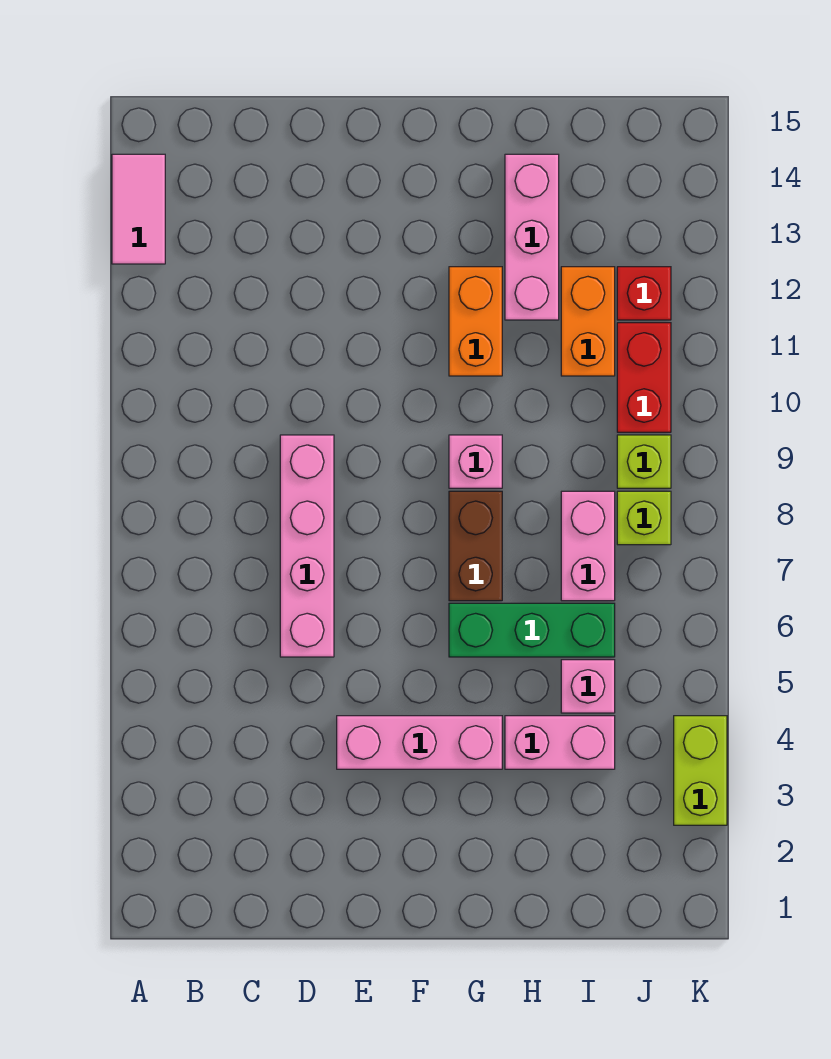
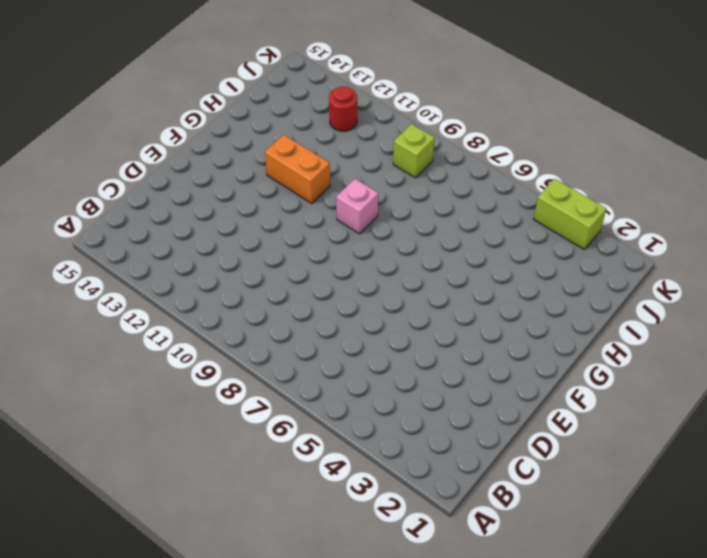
red 1x1 round brick [329,86,357,131] -> red 1x1 brick [617,267,671,320]
none -> pink 1x2 tile [112,154,165,264]
none -> pink 1x4 brick [280,435,334,657]
none -> pink 1x3 brick [337,716,502,769]

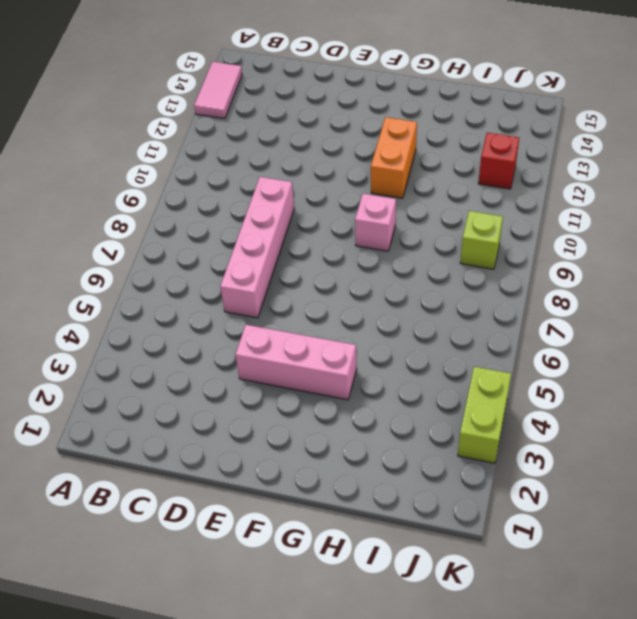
none -> green 1x3 brick [449,603,615,657]
none -> brown 1x2 brick [449,491,502,601]
none -> pink 1x2 brick [505,716,615,769]

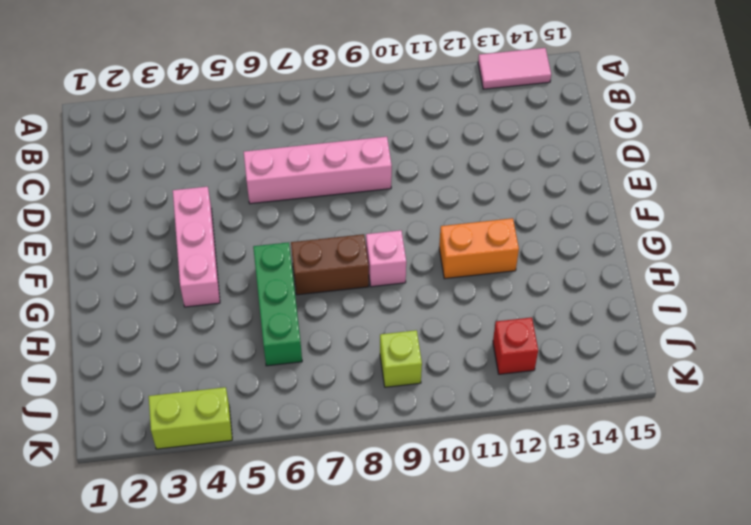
none -> pink 1x2 brick [505,716,615,769]
none -> pink 1x3 brick [505,154,559,320]
none -> pink 1x1 brick [561,660,615,713]

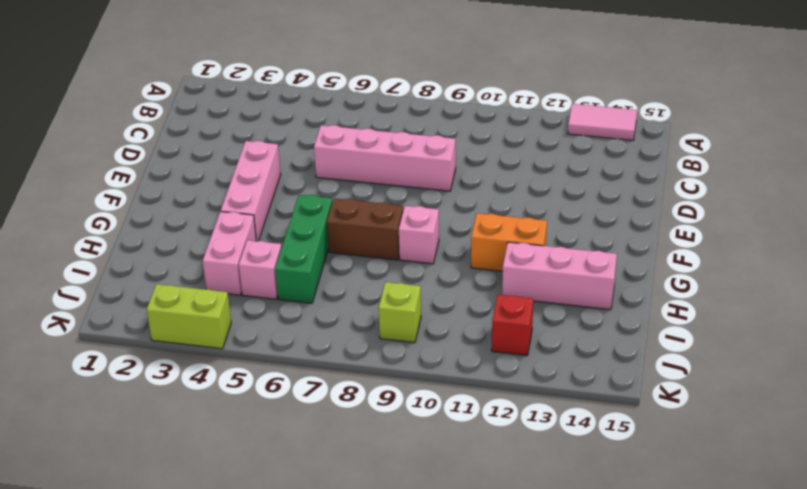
none -> pink 1x2 brick [561,491,615,601]
none -> orange 1x2 brick [561,267,615,376]
none -> lime 1x1 brick [617,491,671,545]

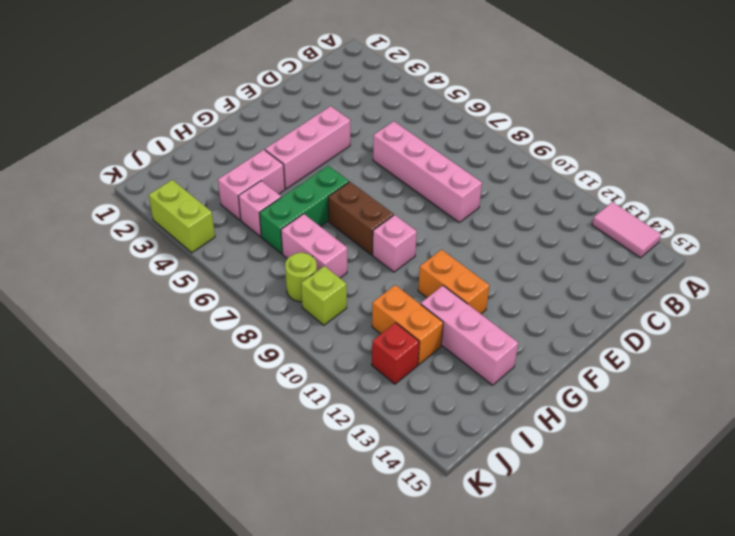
lime 1x1 round brick [285,253,317,302] -> lime 1x1 brick [617,491,671,545]
none -> red 1x2 brick [617,323,671,432]

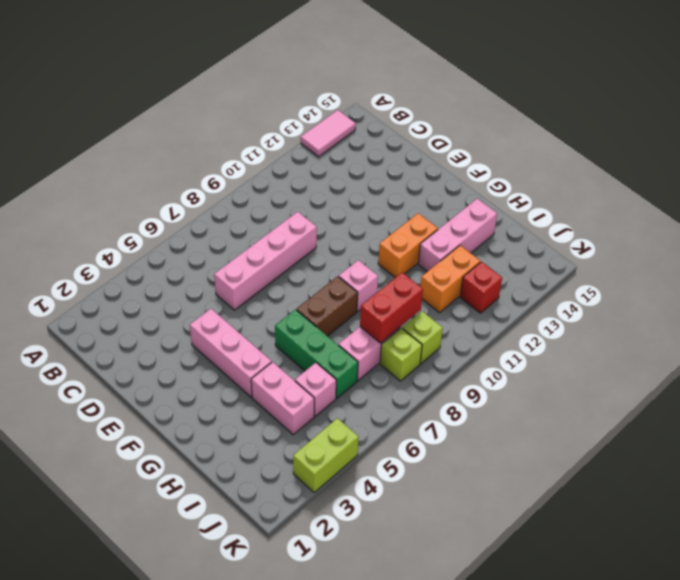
red 1x2 brick [360,272,423,343] -> red 1x2 brick moved to [617,323,671,432]

